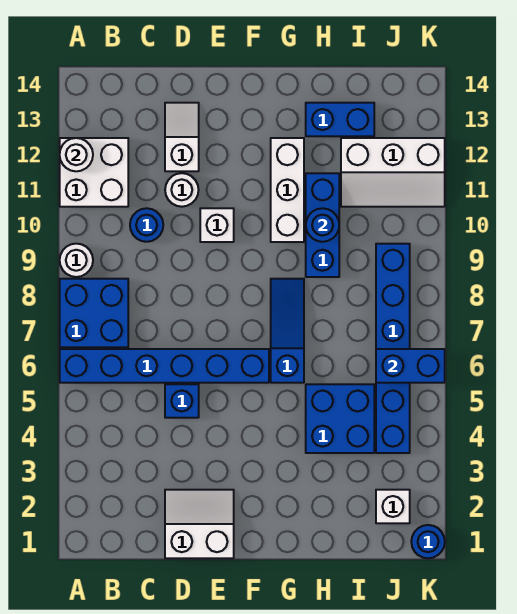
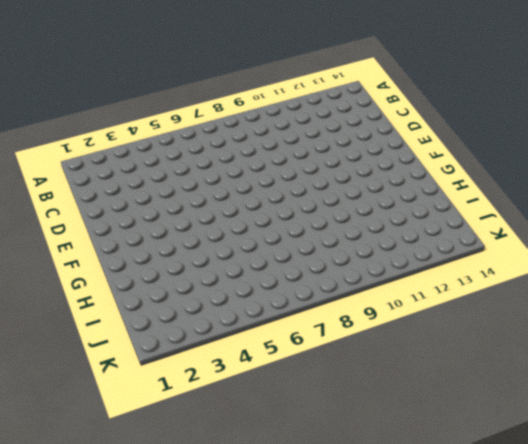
none -> blue 1x6 brick [60,349,269,383]
none -> blue 2x2 brick [60,279,128,347]
none -> white 1x1 round brick [60,244,93,277]

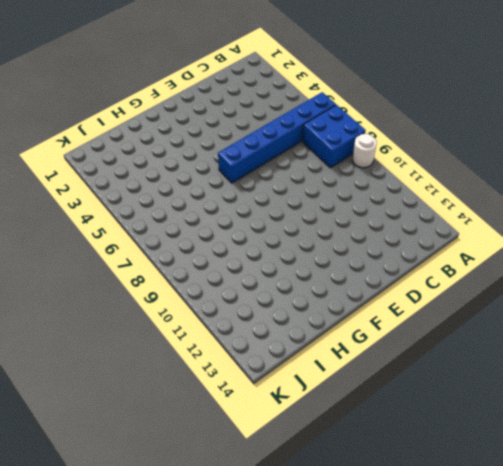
none -> white 2x2 brick [60,138,128,207]
none -> blue 1x1 round brick [130,208,163,242]
none -> white 2x2 slope [165,490,234,558]

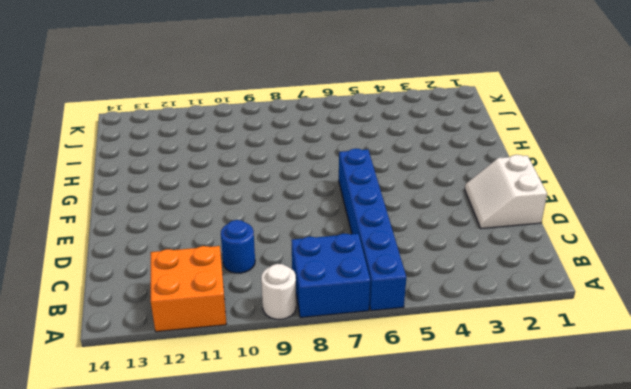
orange 2x2 brick [151,246,226,332] -> white 2x2 brick [60,138,128,207]
none -> blue 1x1 brick [165,384,199,418]
none -> white 1x1 round brick [165,173,199,207]
none -> white 1x2 slope [165,103,199,171]

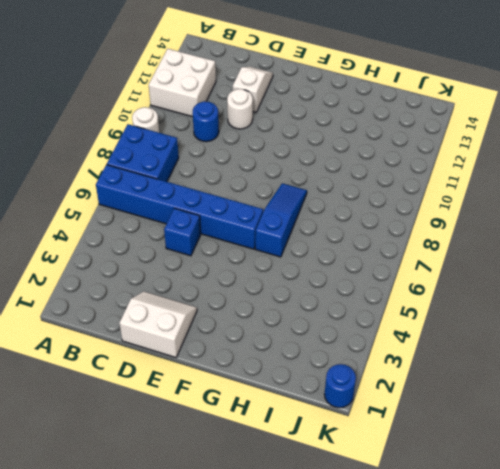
none -> white 1x1 brick [200,208,234,242]
none -> white 1x3 brick [271,138,304,242]
none -> blue 2x2 brick [306,384,374,453]

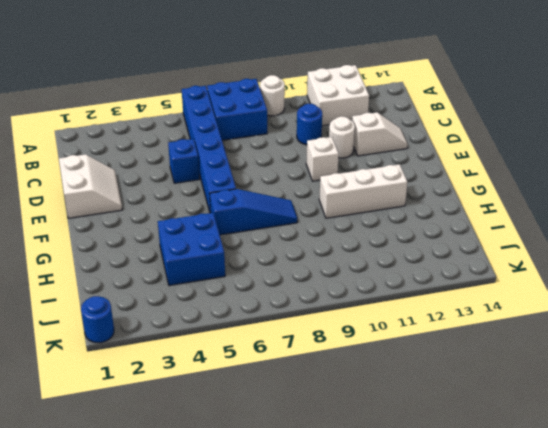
none -> blue 1x3 brick [306,173,339,277]
none -> blue 1x2 brick [306,103,374,136]
none -> white 2x3 slope [341,138,445,207]

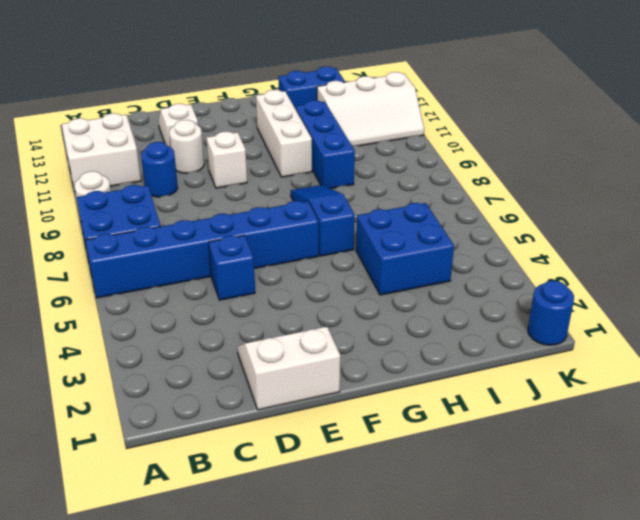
none -> white 1x1 brick [376,490,410,523]
none -> blue 1x6 brick [376,244,410,453]
none -> white 1x1 round brick [60,138,93,171]

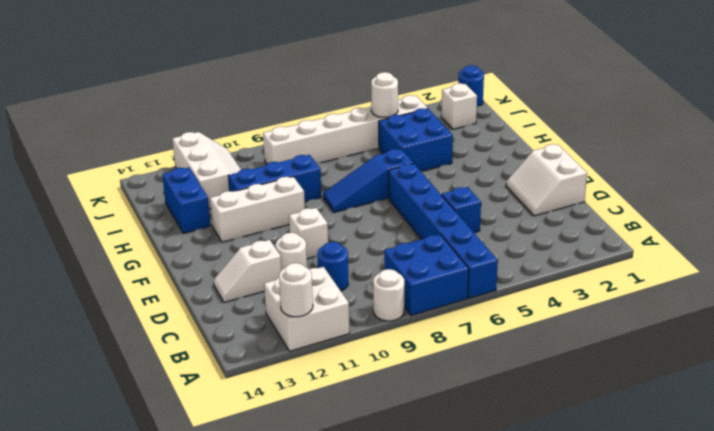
white 1x6 brick [263,95,428,164] -> blue 1x6 brick [376,244,410,453]
white 1x1 round brick [371,72,398,117] -> none
none -> blue 1x1 round brick [306,208,339,242]
none -> blue 1x2 brick [376,349,445,383]

